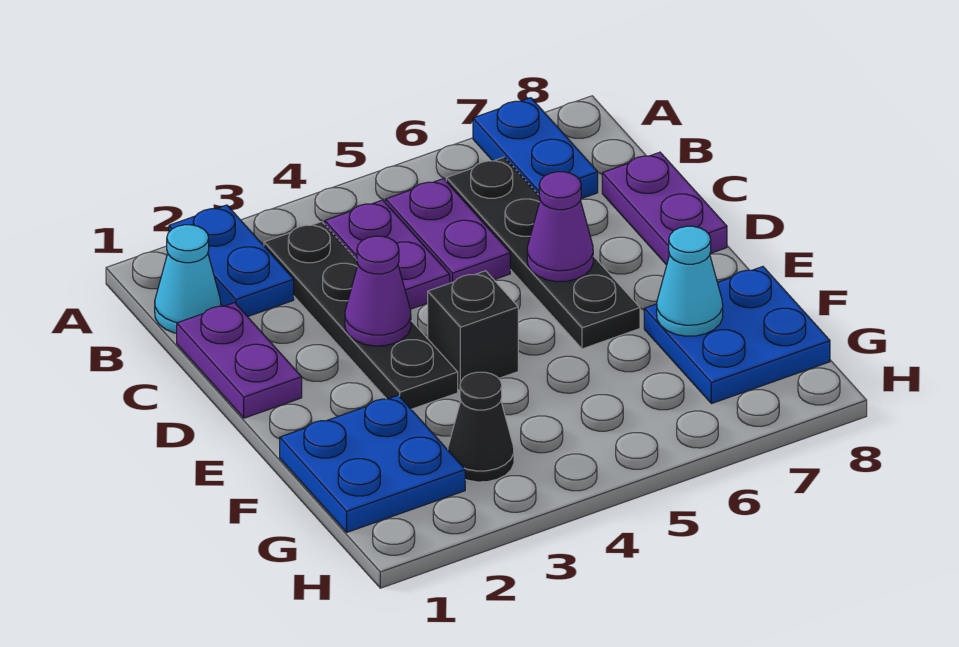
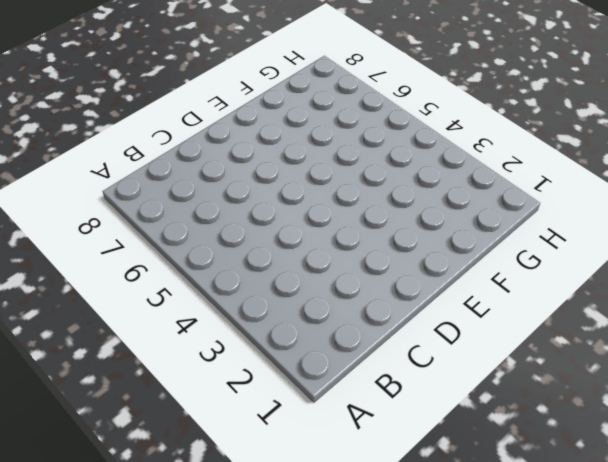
none -> blue 1x2 plate [169,205,294,317]
none -> blue 1x2 plate [473,98,598,199]
none -> cyan 1x1 cone [155,225,221,333]

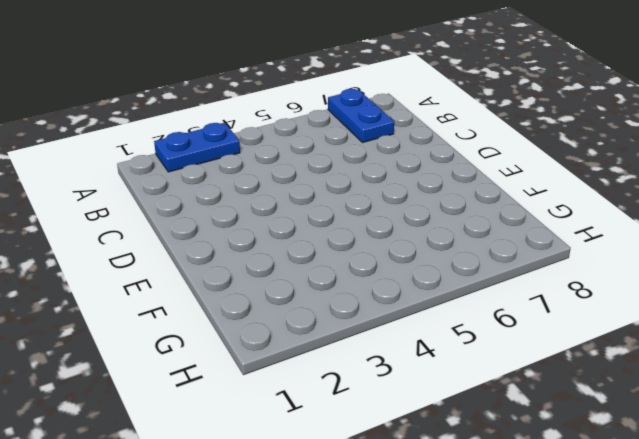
blue 1x2 plate [154,123,240,172] -> blue 1x2 plate turned to [169,205,294,317]
none -> cyan 1x1 cone [155,225,221,333]
none -> black 1x4 plate [264,222,458,409]
none -> purple 1x2 plate [325,200,450,309]

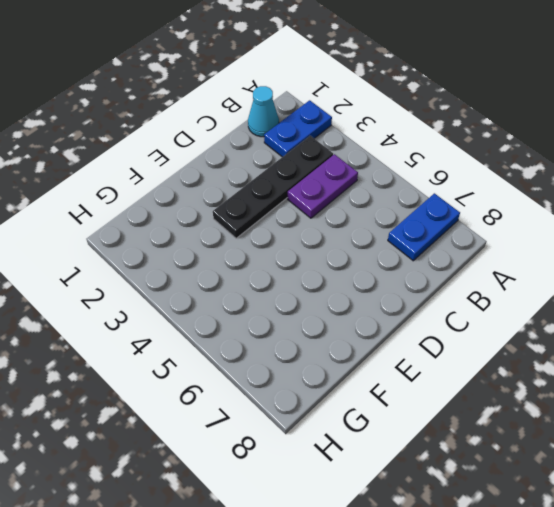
none -> purple 1x2 plate [386,179,510,283]
none -> black 1x4 plate [446,157,640,349]
none -> purple 1x2 plate [177,303,302,418]

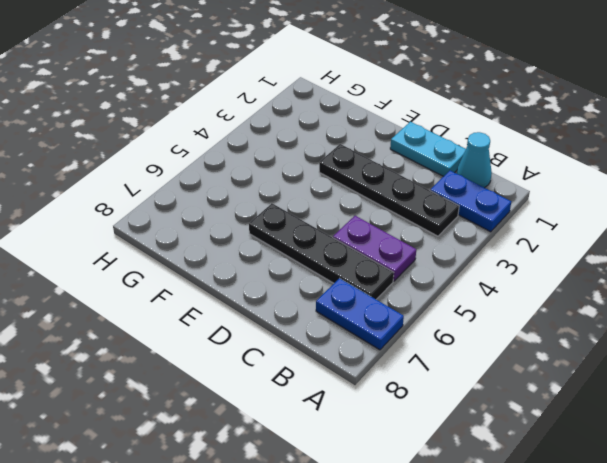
cyan 1x2 plate [390,122,466,176] -> purple 1x2 plate [177,303,302,418]
none -> purple 1x2 plate [325,200,450,309]
none -> purple 1x2 plate [602,152,727,265]
none -> black 1x1 brick [428,271,518,391]

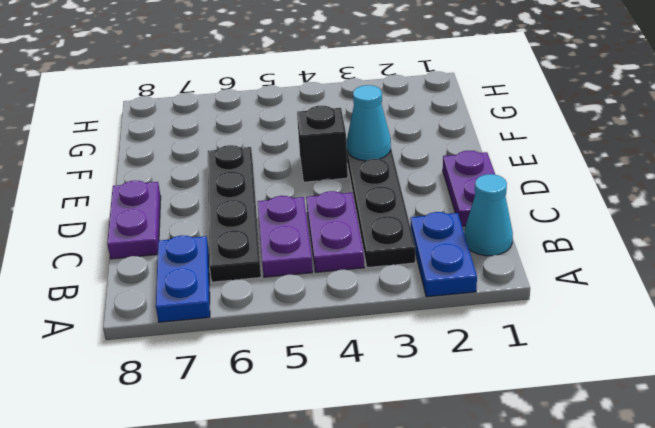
cyan 1x1 cone [347,85,391,161] -> cyan 1x1 cone moved to [657,226,723,336]
none -> blue 2x2 plate [280,395,465,532]
none -> blue 2x2 plate [644,267,830,404]
none -> black 1x1 cone [448,372,514,482]

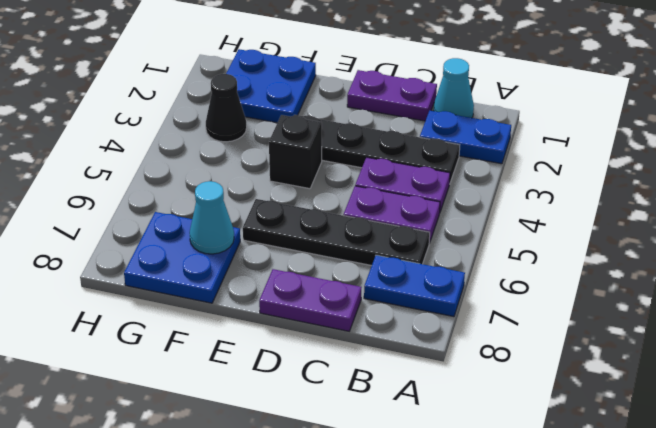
none -> purple 1x1 cone [345,236,411,346]
none -> purple 1x1 cone [527,172,593,282]

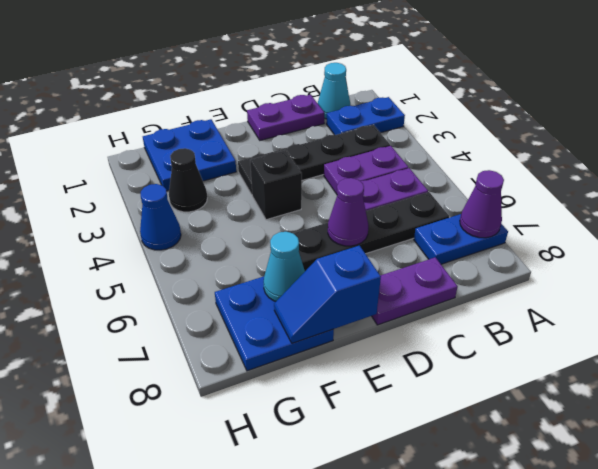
purple 1x1 cone [460,170,504,238] -> purple 1x1 cone moved to [345,236,411,346]
blue 1x2 slope [274,246,381,343] -> none
blue 1x1 cone [140,184,181,250] -> none

